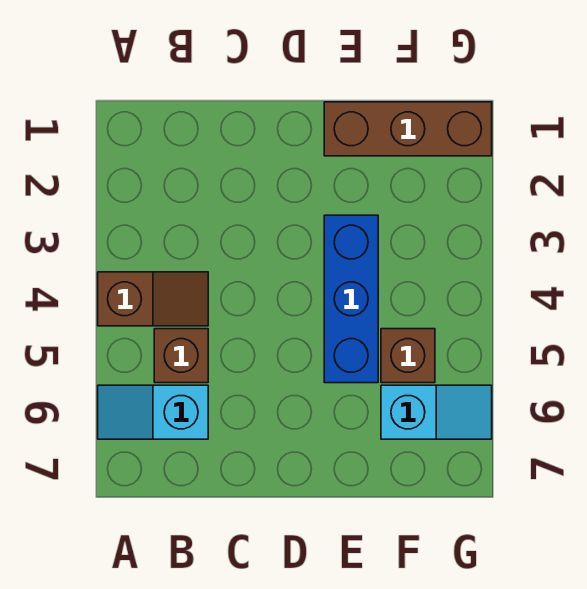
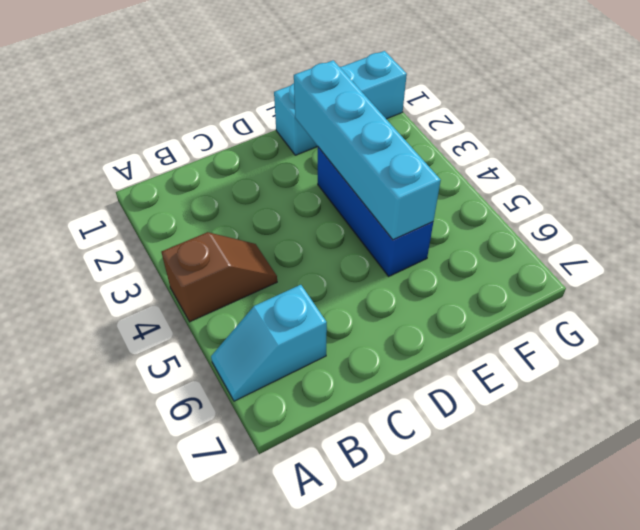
cyan 1x3 brick [274,51,407,155] -> brown 1x3 brick [324,102,492,156]
cyan 1x4 brick [294,60,441,240] -> none
none -> brown 1x1 brick [154,329,208,383]
none -> brown 1x1 brick [381,329,435,383]

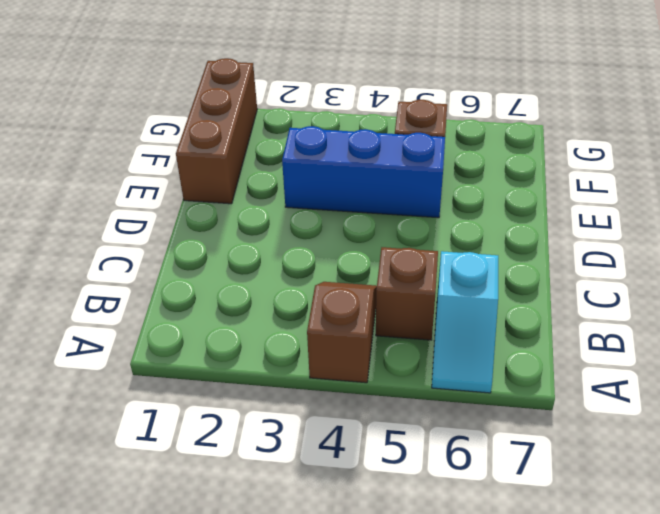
none -> cyan 1x2 slope [381,385,492,439]

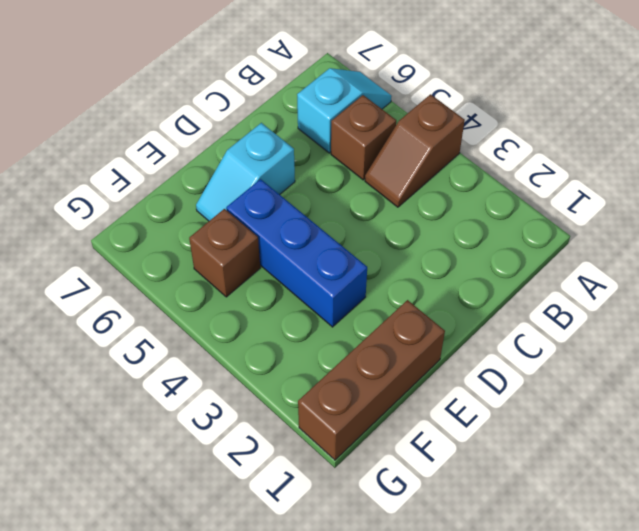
cyan 1x2 slope [196,123,295,221] -> cyan 1x2 slope moved to [381,385,492,439]

